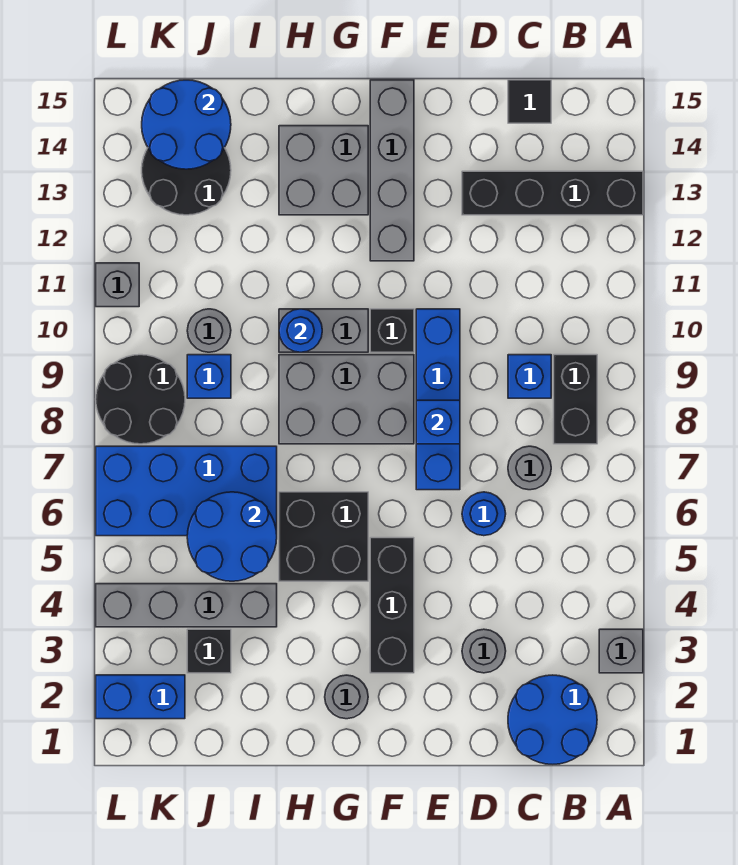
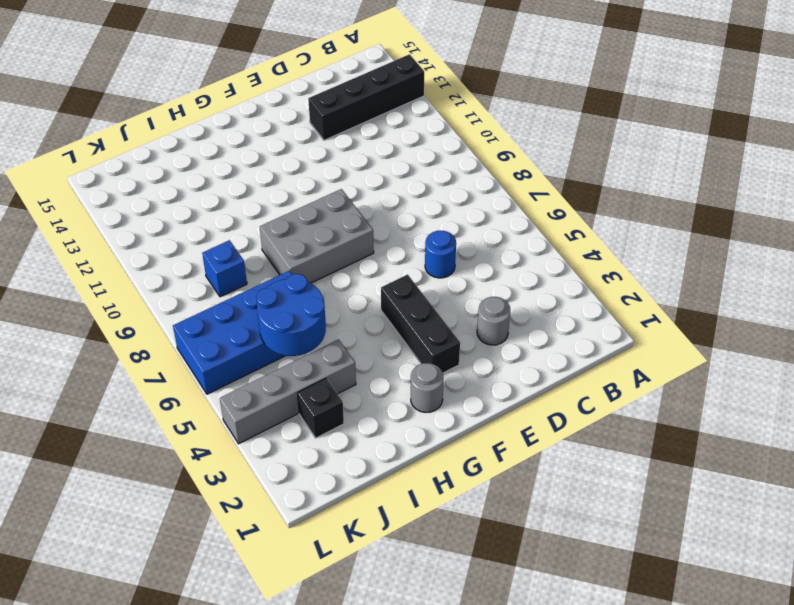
none -> grey 1x1 brick [599,629,643,673]
none -> blue 2x2 round brick [508,675,597,764]
none -> black 1x2 brick [554,355,597,444]
none -> grey 1x1 round brick [508,446,551,490]

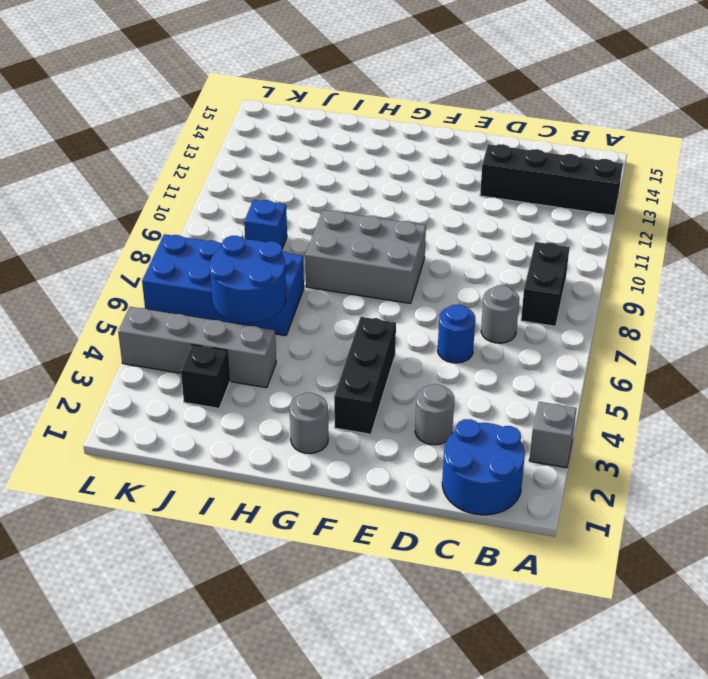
none -> blue 1x1 brick [508,355,551,398]
none -> black 1x1 tile [508,80,551,123]
none -> blue 1x4 brick [416,309,460,490]
none -> black 1x1 brick [370,309,414,352]

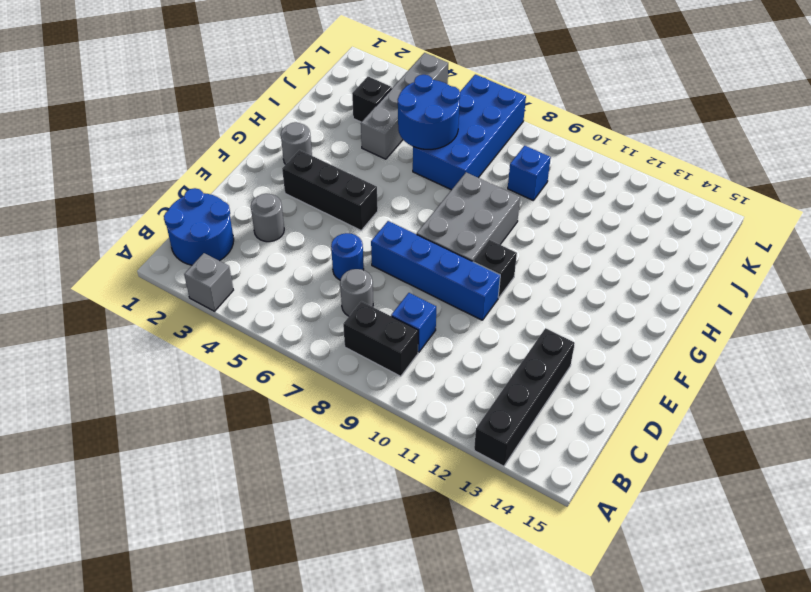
none -> black 1x1 tile [508,80,551,123]
none -> grey 1x4 brick [370,80,414,261]
none -> black 2x2 brick [279,492,368,581]
none -> grey 1x2 brick [279,309,368,352]

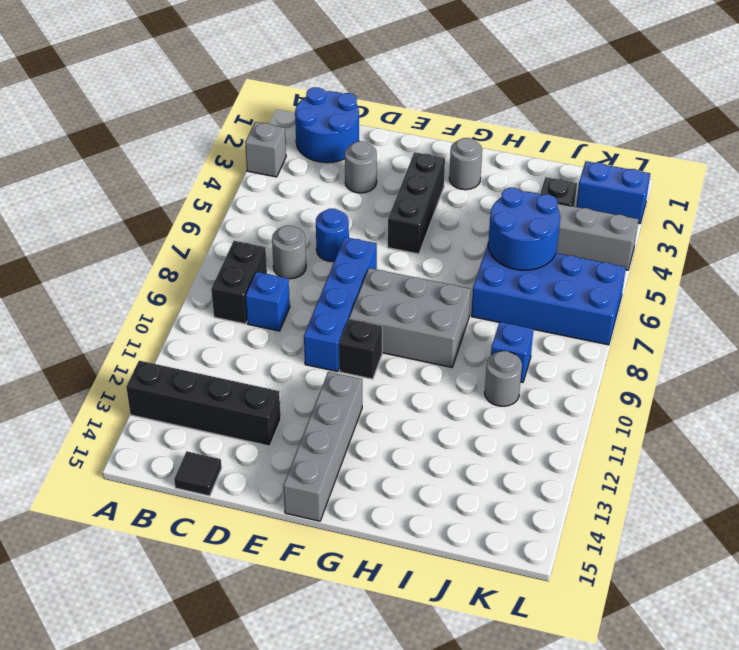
none -> black 2x2 brick [279,492,368,581]
none -> grey 1x2 brick [279,309,368,352]
none -> grey 2x2 brick [279,126,368,215]
none -> black 2x2 round brick [142,148,231,215]

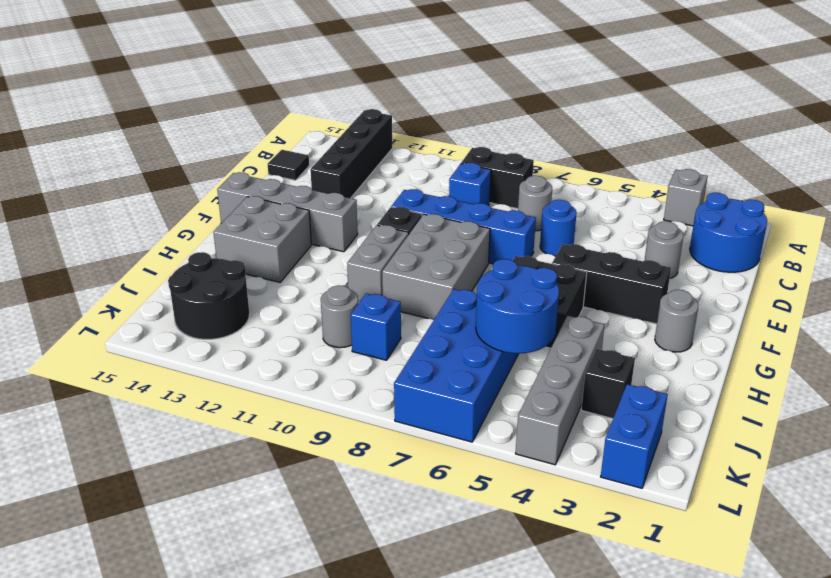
none -> black 2x2 round brick [96,355,185,444]
none -> grey 1x1 brick [96,263,139,307]
none -> blue 1x1 brick [416,400,460,444]
none -> blue 1x1 round brick [279,309,322,352]

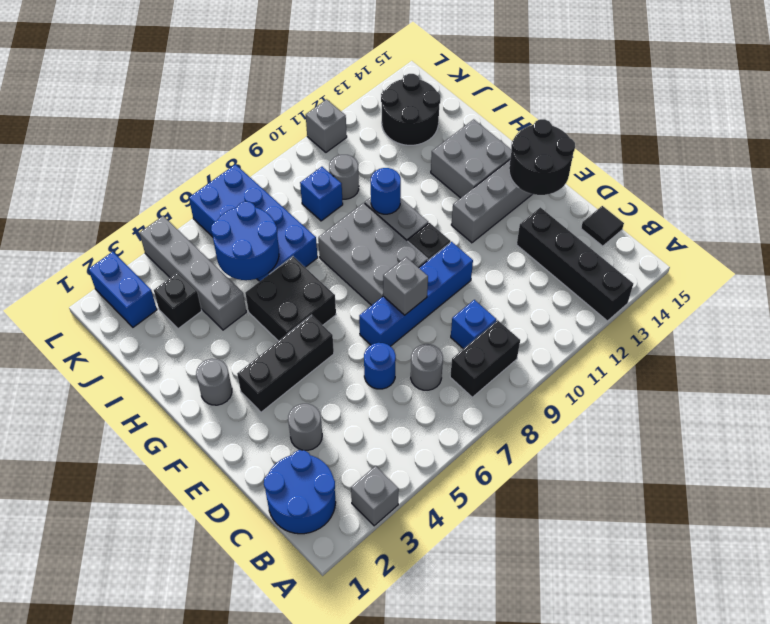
grey 1x1 brick [383,257,428,315] -> blue 1x1 brick [416,400,460,444]
black 2x2 round brick [509,119,575,195] -> black 2x2 round brick moved to [96,355,185,444]
none -> blue 2x2 round brick [142,80,231,169]

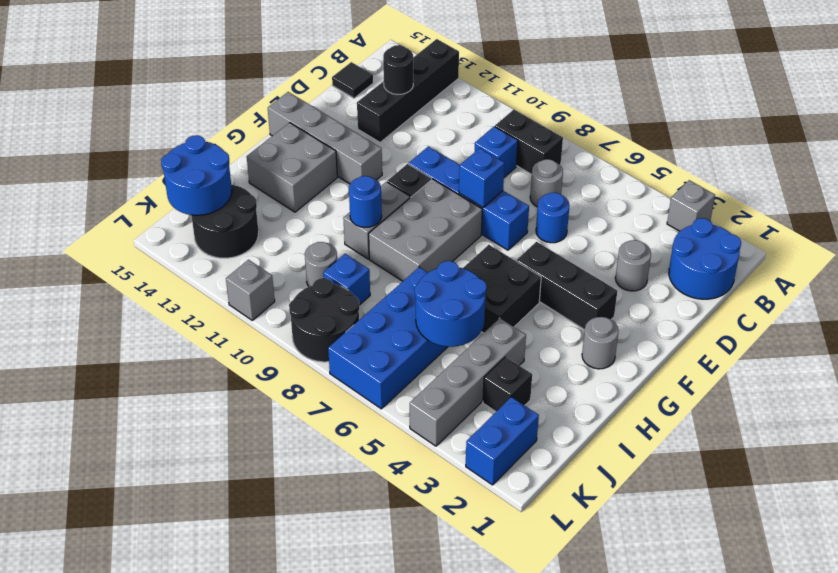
black 1x1 round brick [383,45,413,95] -> none

